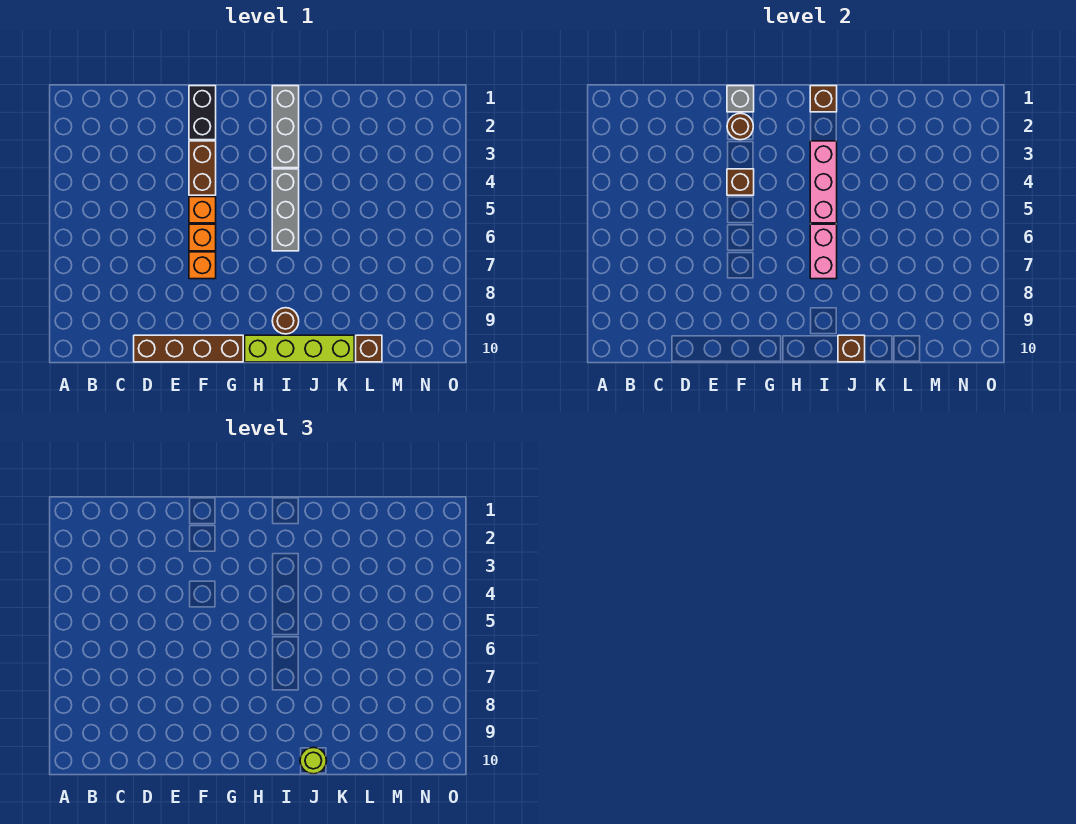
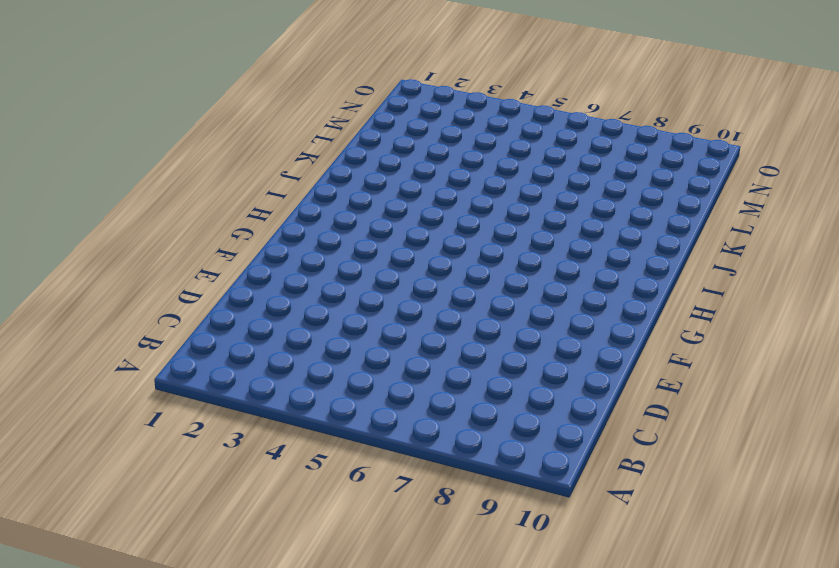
none -> brown 1x4 brick [134,335,243,362]
none -> black 1x2 brick [189,86,216,140]
none -> brown 1x2 brick [189,141,216,195]

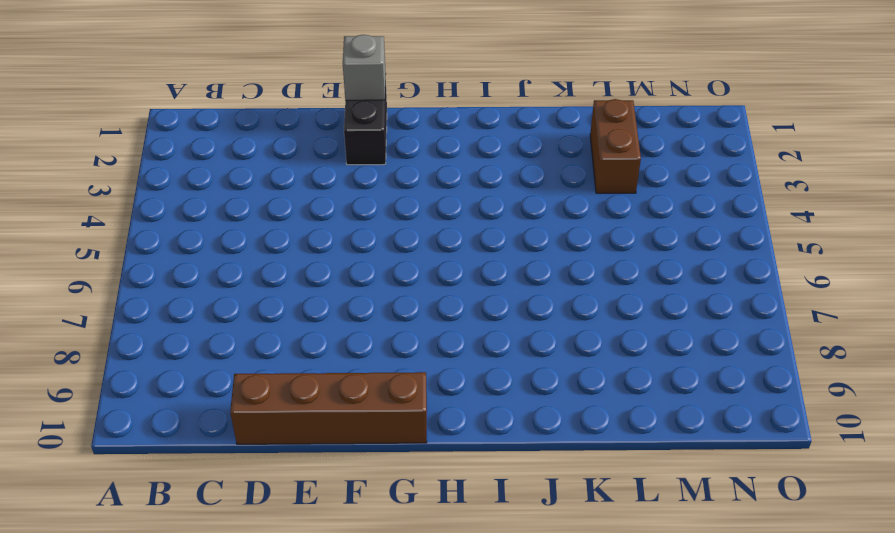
brown 1x2 brick [590,99,641,193] -> brown 1x2 brick moved to [189,141,216,195]
none -> orange 1x1 brick [189,197,216,223]
none -> orange 1x1 brick [189,224,216,251]
none -> orange 1x1 brick [189,252,216,279]

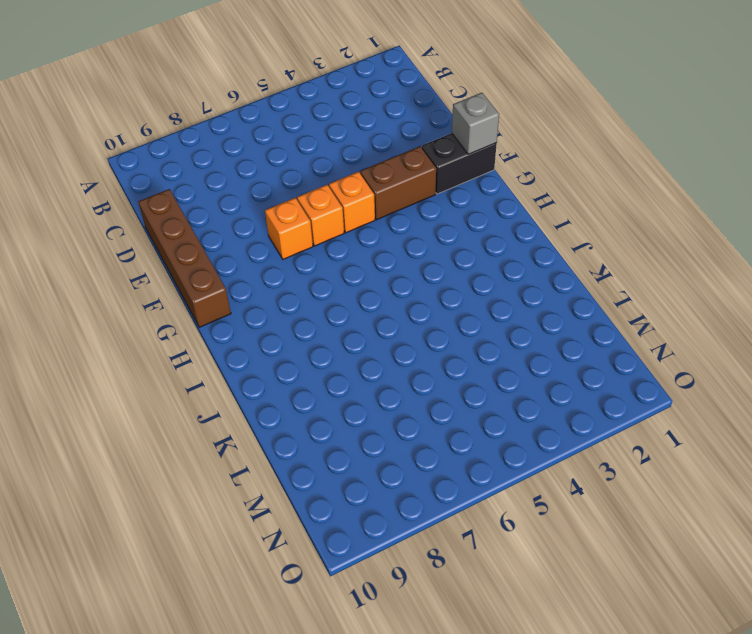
none -> lime 1x4 brick [245,335,354,362]
none -> grey 1x3 brick [272,86,299,168]
none -> grey 1x3 brick [272,169,299,251]

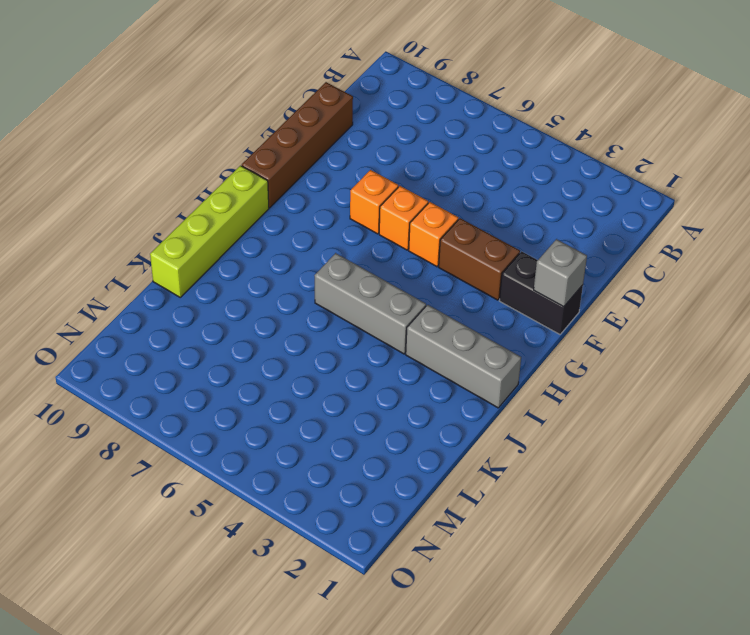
none -> brown 1x1 round brick [272,308,299,334]
none -> brown 1x1 brick [356,335,382,362]
none -> brown 1x1 round brick [727,113,753,140]

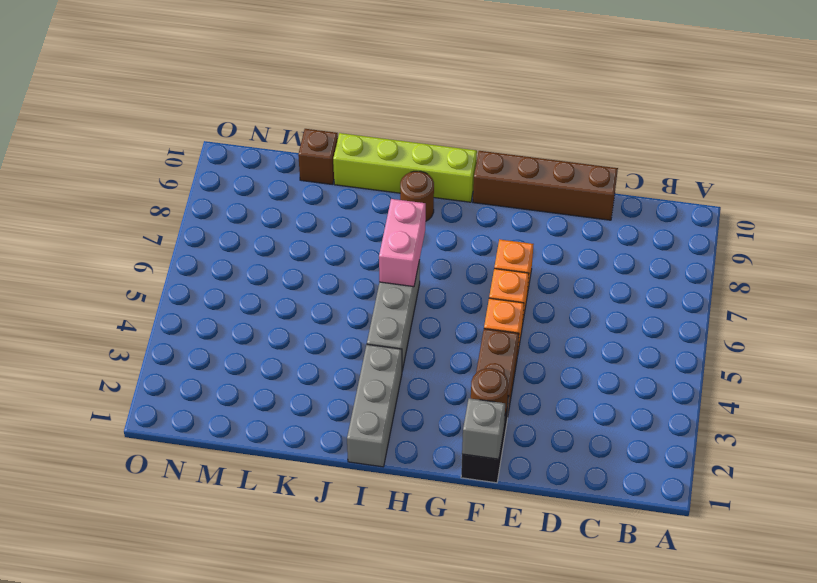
none -> brown 1x1 brick [727,169,754,195]
none -> brown 1x1 brick [810,86,837,112]
none -> pink 1x3 brick [810,141,837,223]

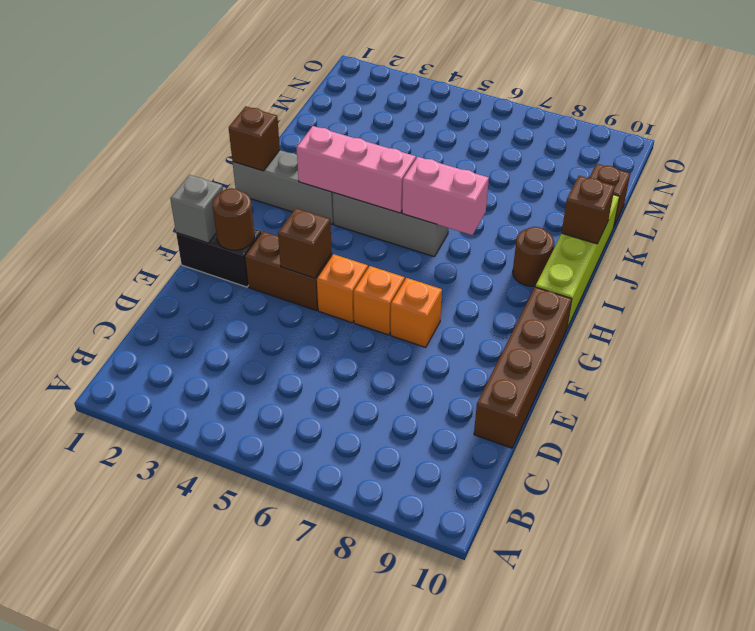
none -> lime 1x1 round brick [300,747,327,774]

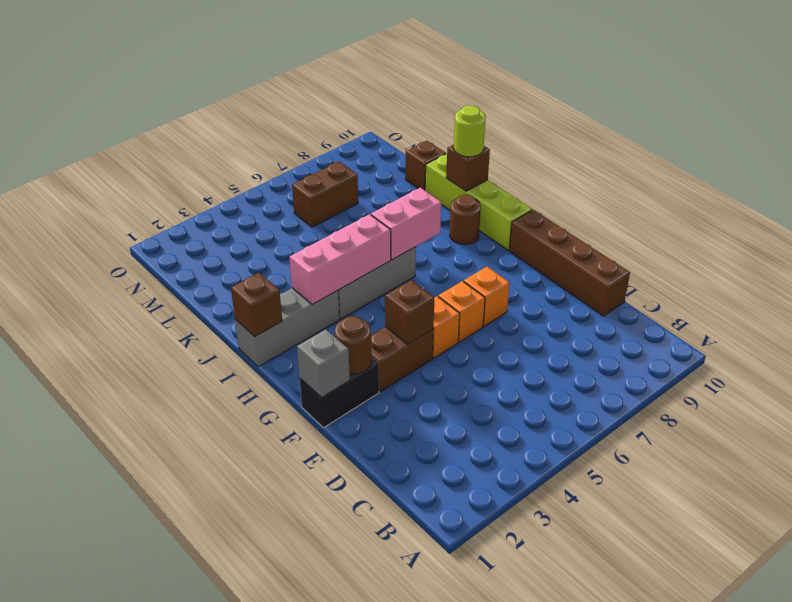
brown 1x2 brick [292,162,358,227] -> none

